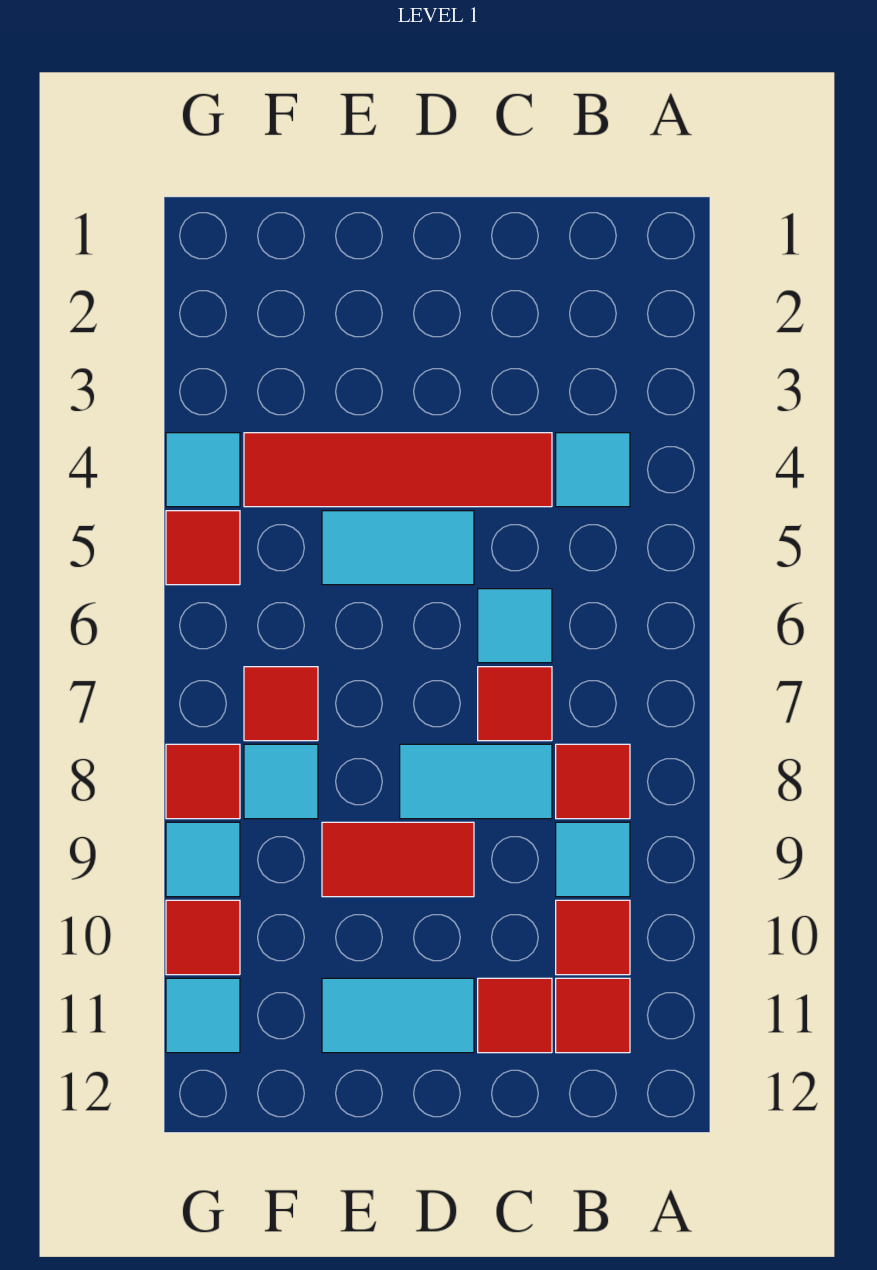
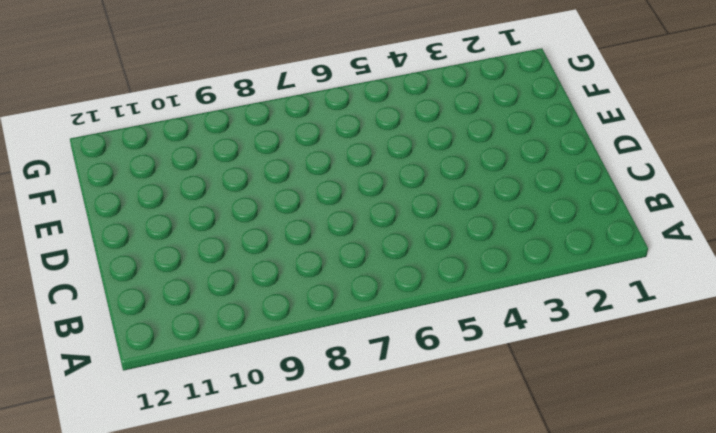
none -> cyan 1x1 tile [556,433,630,507]
none -> red 1x1 tile [556,744,630,819]
none -> cyan 1x1 tile [556,822,630,897]

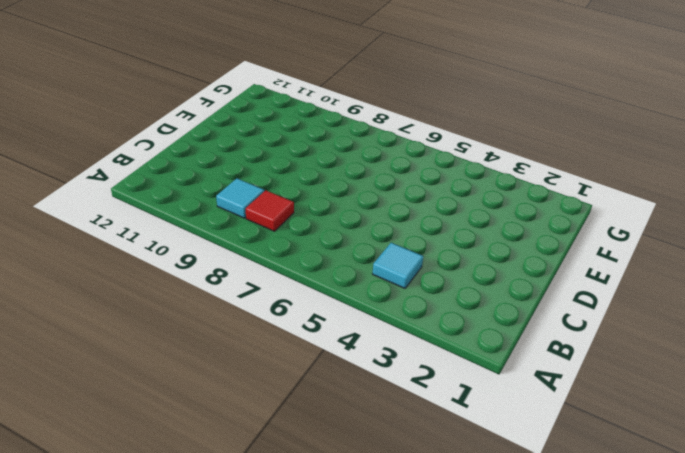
none -> red 1x1 tile [556,900,630,975]
none -> red 1x1 tile [556,978,630,1053]
none -> red 1x4 tile [244,433,552,507]

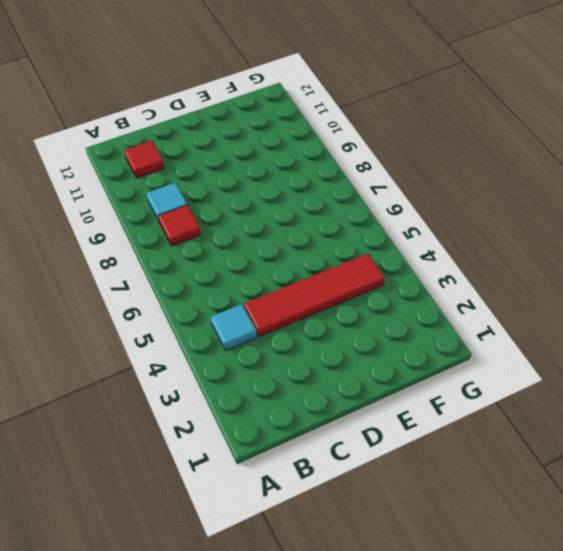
none -> red 1x1 tile [556,900,630,975]
none -> cyan 1x1 tile [478,589,552,663]
none -> red 1x1 tile [478,667,552,741]

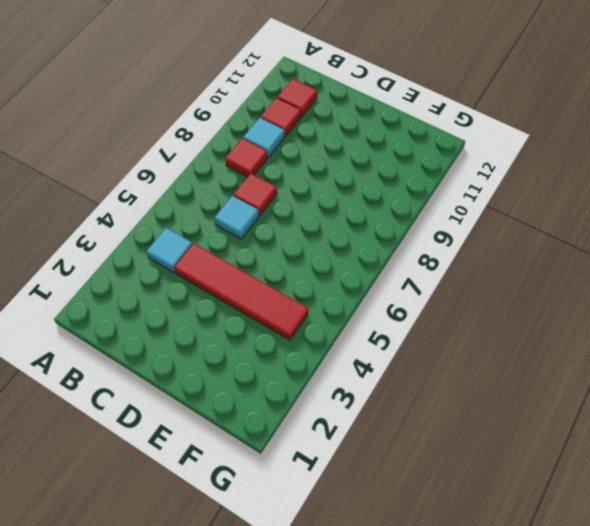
none -> cyan 1x2 tile [400,744,552,819]
none -> red 1x1 tile [478,978,552,1053]
none -> cyan 1x2 tile [322,511,474,585]

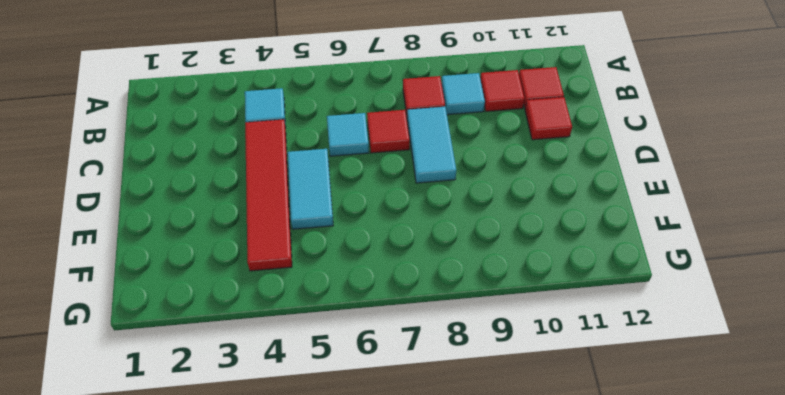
none -> red 1x2 tile [322,822,474,897]
none -> cyan 1x2 tile [322,978,474,1053]
none -> red 1x1 tile [244,667,318,741]

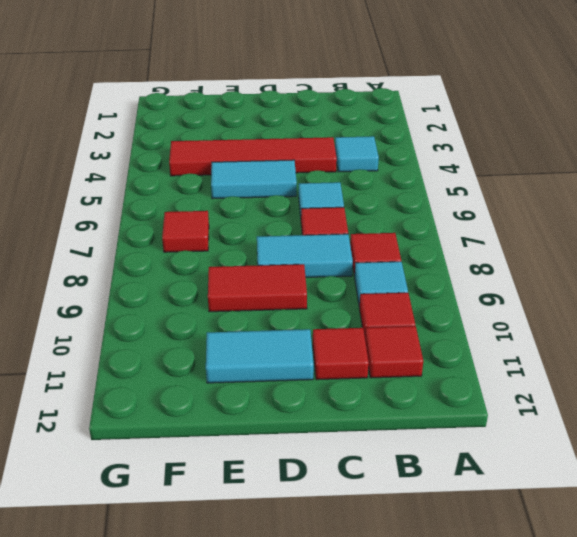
none -> cyan 1x1 tile [244,744,318,819]
none -> cyan 1x1 tile [166,433,240,507]
none -> red 1x1 tile [166,511,240,585]

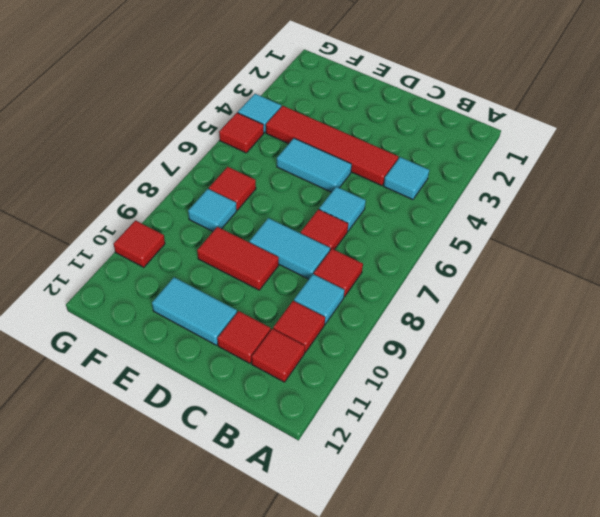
none -> red 1x1 tile [166,744,240,819]
none -> cyan 1x1 tile [166,822,240,897]
none -> cyan 1x1 tile [166,978,240,1053]

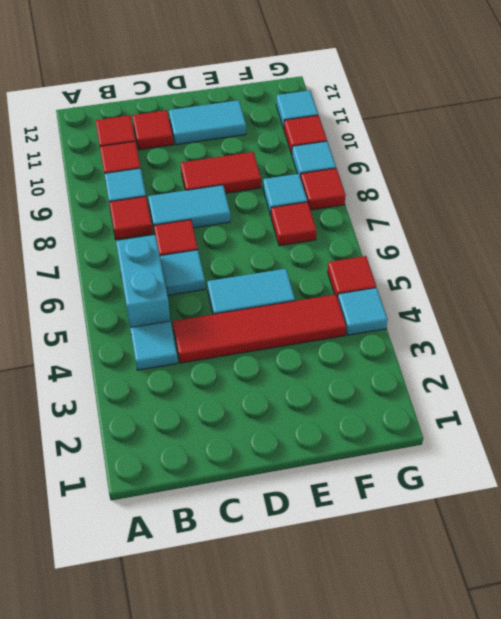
cyan 1x2 brick [116,235,170,328] -> none

